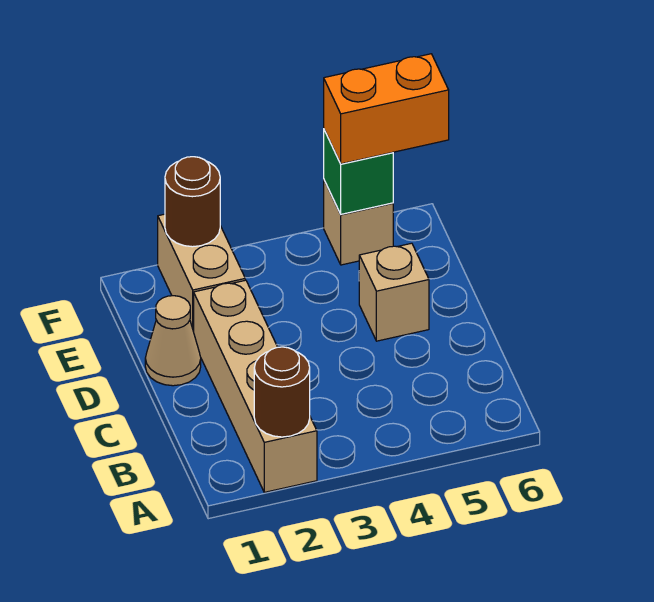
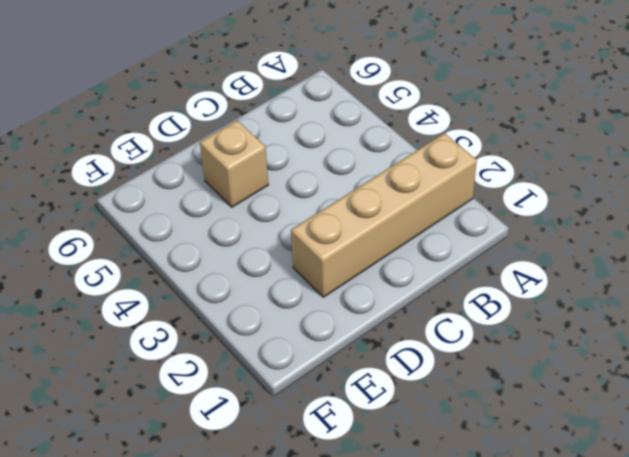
none -> tan 1x1 cone [145,296,201,386]
none -> tan 1x2 brick [158,214,245,332]

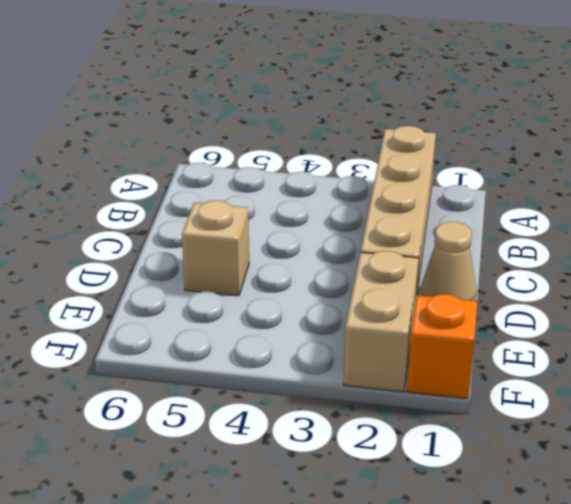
orange 1x1 brick [407,294,477,399] -> none
none -> tan 1x1 brick [324,181,393,265]
none -> brown 1x1 round brick [254,347,310,437]

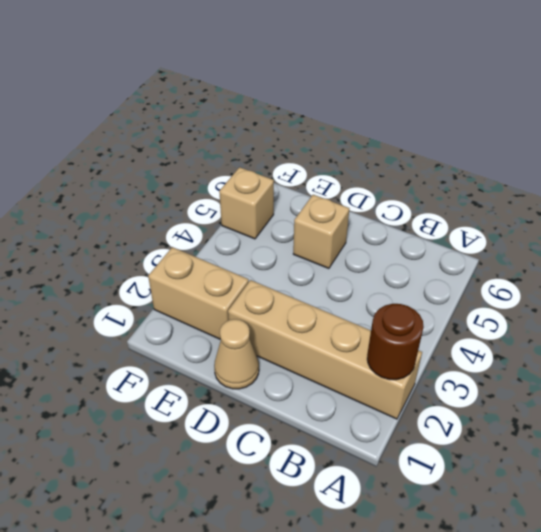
none -> brown 1x1 round brick [165,157,220,247]
none -> green 1x1 brick [324,130,393,214]

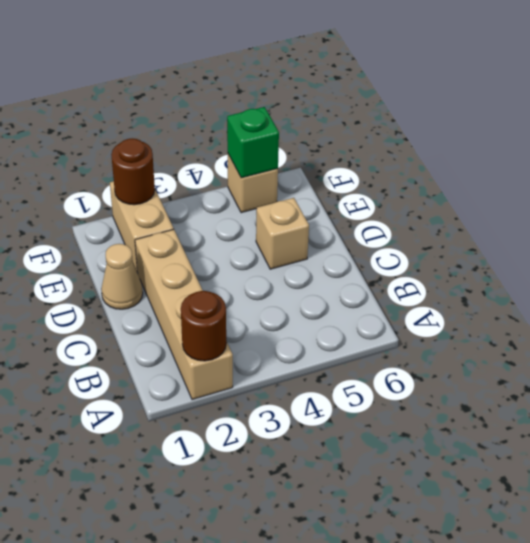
none -> orange 1x2 brick [324,54,449,164]

